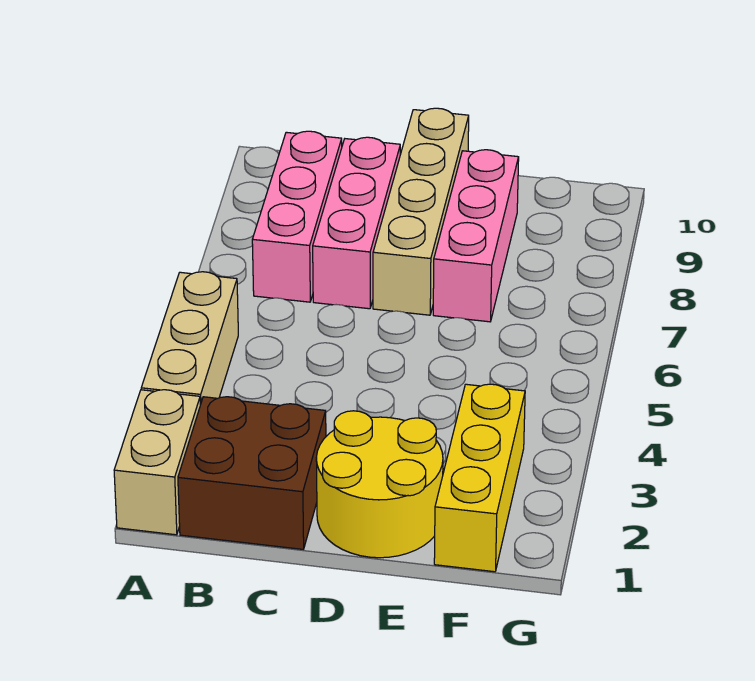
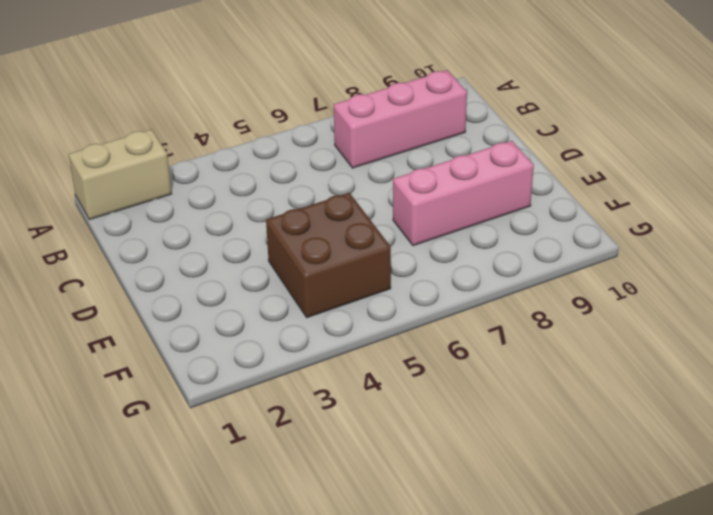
brown 2x2 brick [266,193,391,318] -> brown 2x2 brick moved to [178,397,326,549]
none -> tan 1x3 brick [141,272,238,405]
none -> pink 1x3 brick [313,137,400,309]

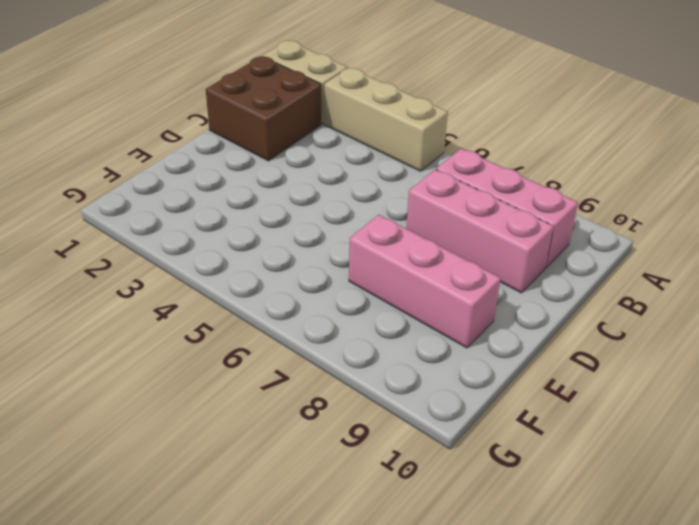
none -> yellow 2x2 round brick [316,411,443,558]
none -> tan 1x4 brick [373,108,469,315]

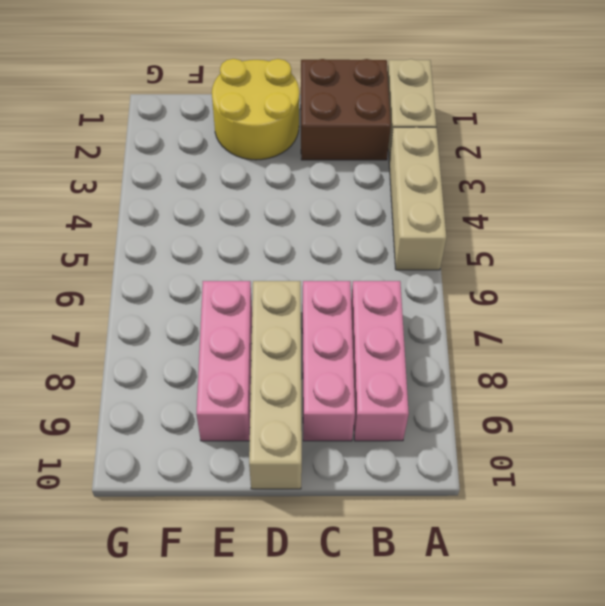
none -> yellow 1x3 brick [434,384,525,572]

